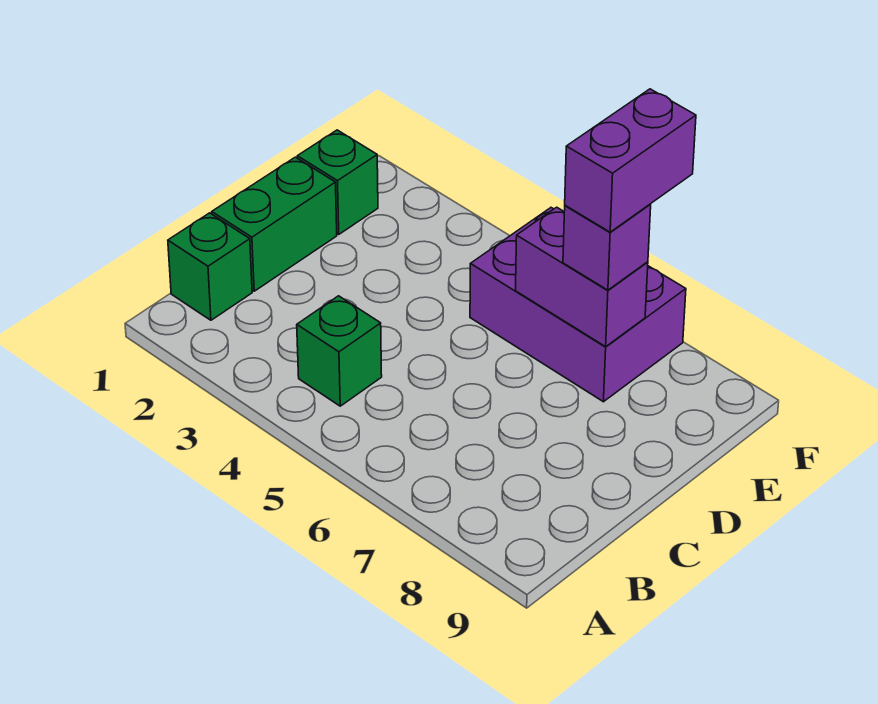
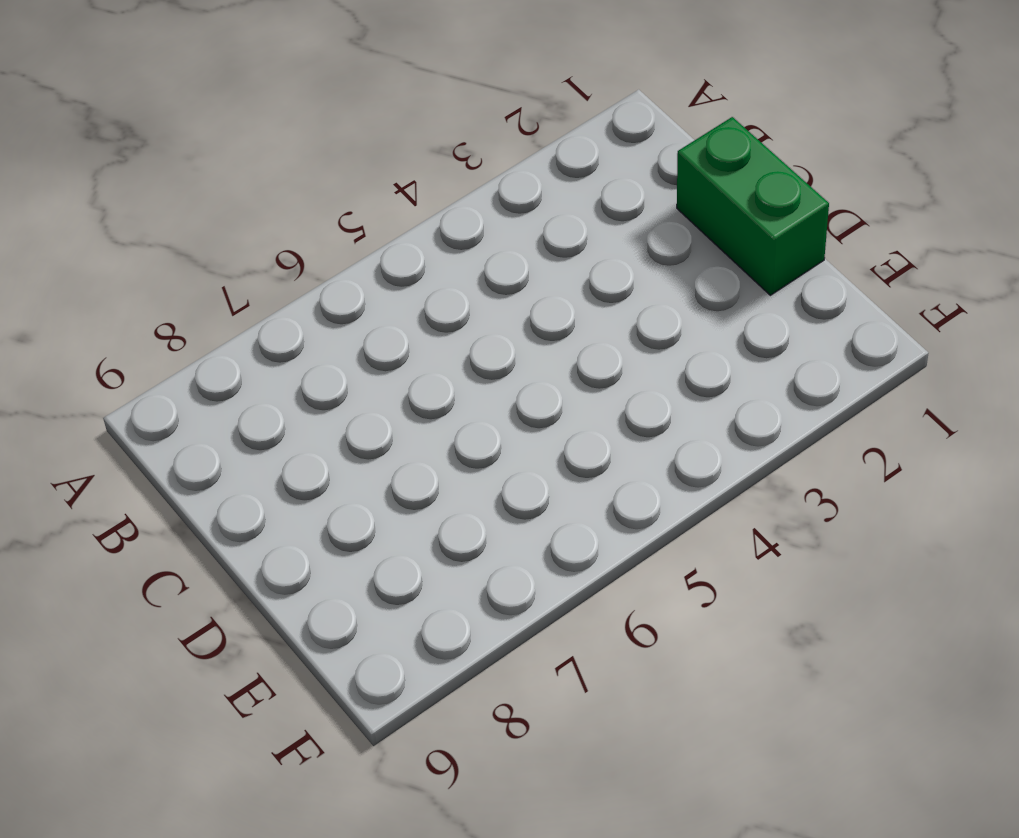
none -> green 1x1 brick [168,213,252,320]
none -> green 1x1 brick [297,296,382,406]

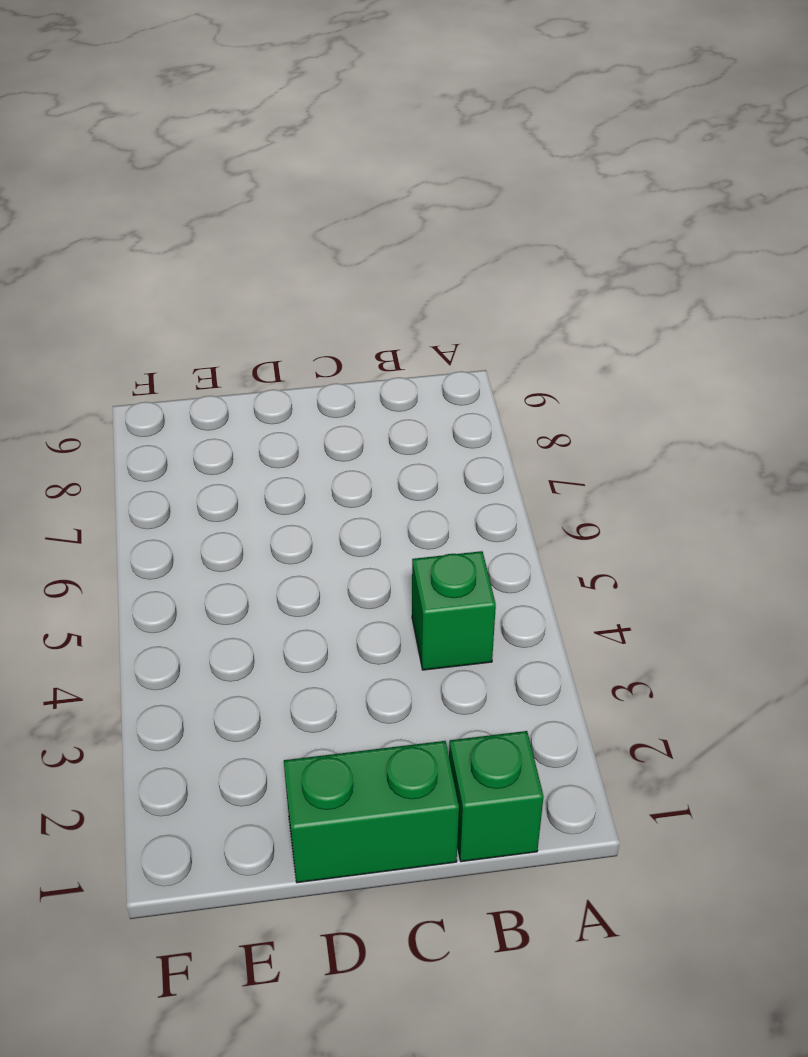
none -> green 1x1 brick [297,130,378,234]
none -> purple 2x3 brick [470,208,686,402]

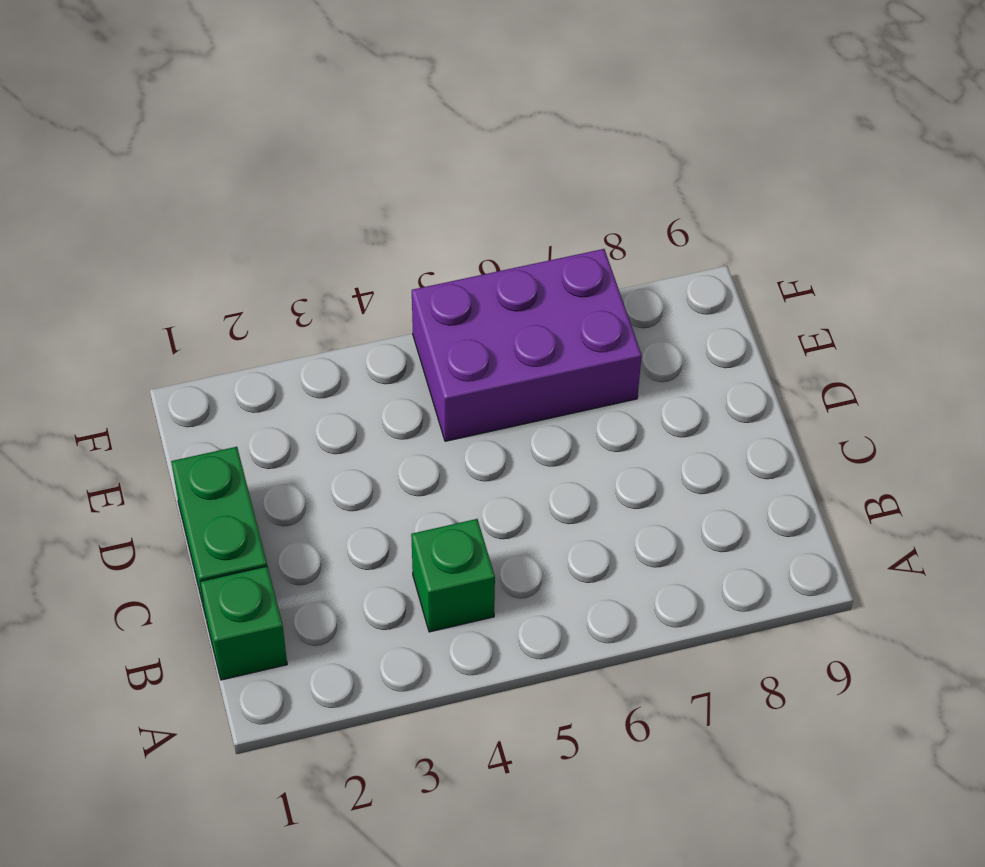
none -> green 1x1 brick [297,130,378,234]
none -> purple 1x2 brick [516,207,648,347]

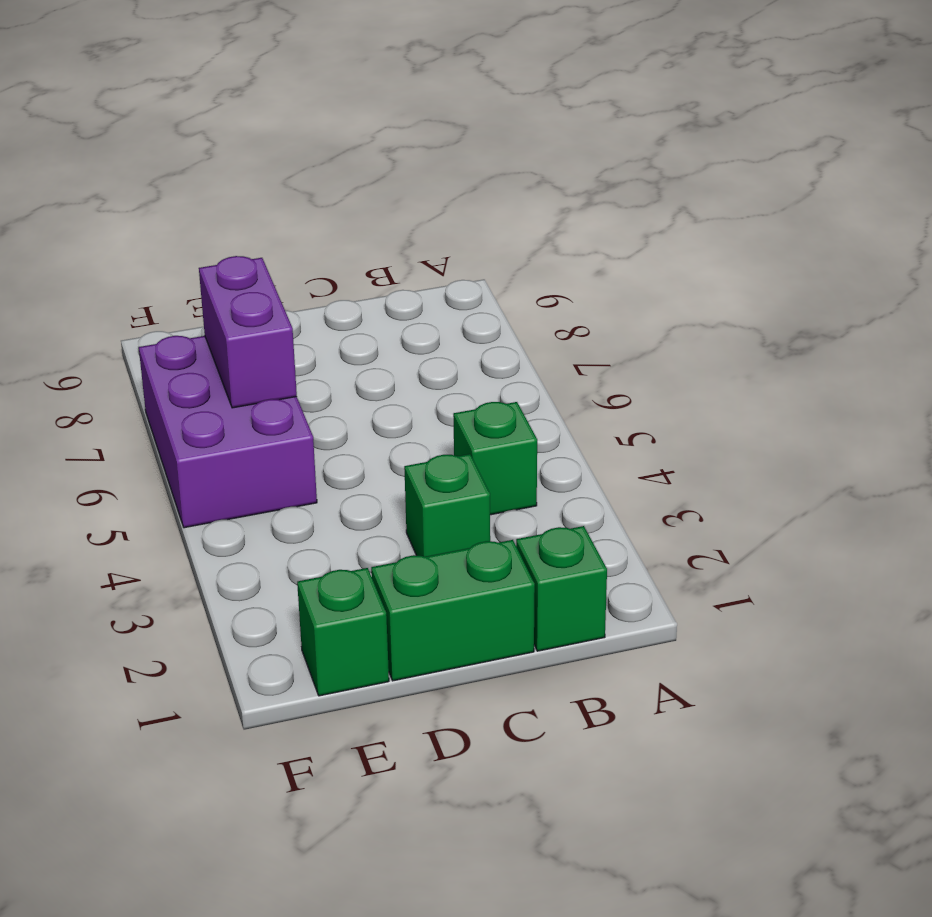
green 1x1 brick [404,454,490,557] -> none
none -> purple 1x1 brick [563,204,651,290]
none -> purple 1x2 brick [565,89,696,232]

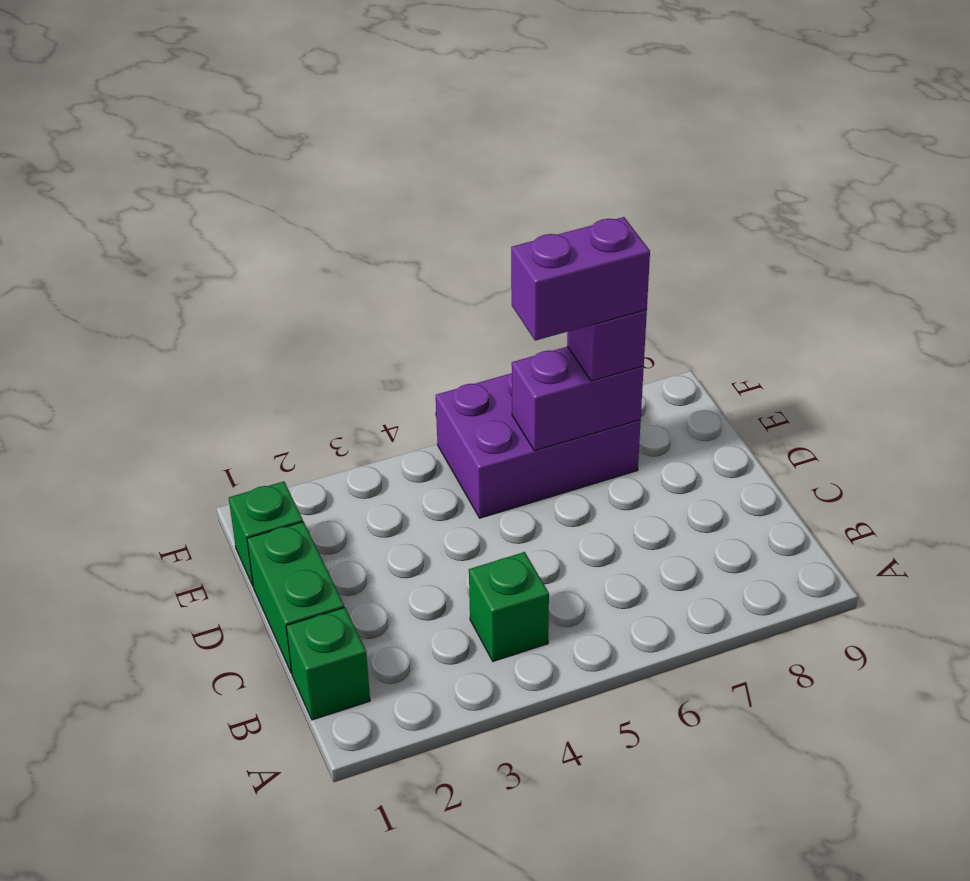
purple 1x2 brick [511,217,650,341] -> purple 1x2 brick turned to [565,89,696,232]

